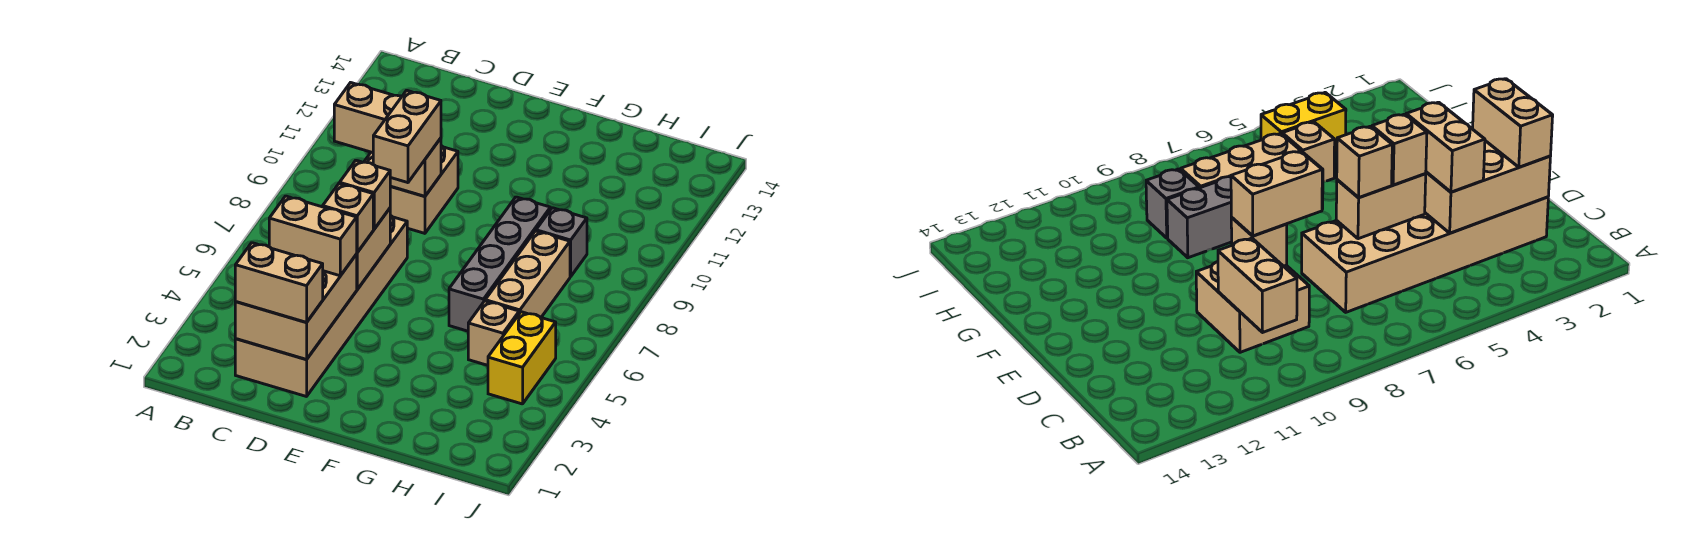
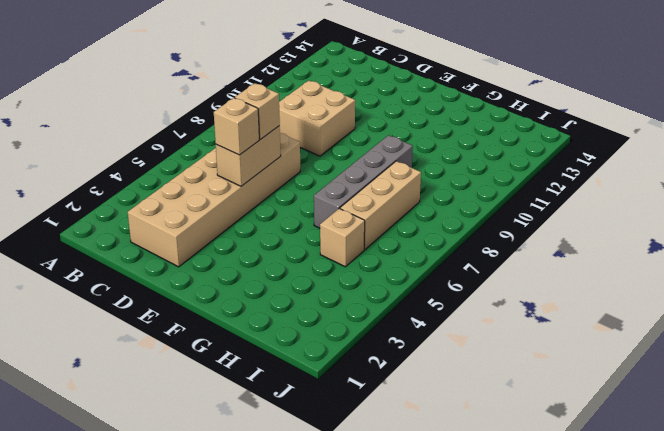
none -> grey 1x1 brick [536,208,587,277]
none -> yellow 1x2 brick [488,312,556,404]
none -> tan 1x2 brick [334,83,402,153]

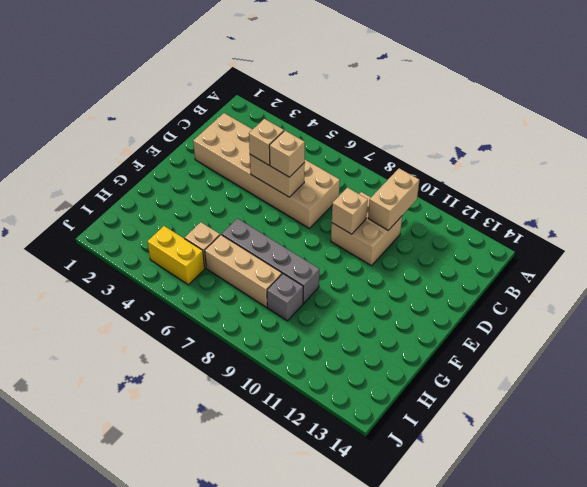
none -> tan 2x3 brick [235,254,357,360]
none -> tan 1x2 brick [235,243,323,322]
none -> tan 1x2 brick [269,196,357,276]

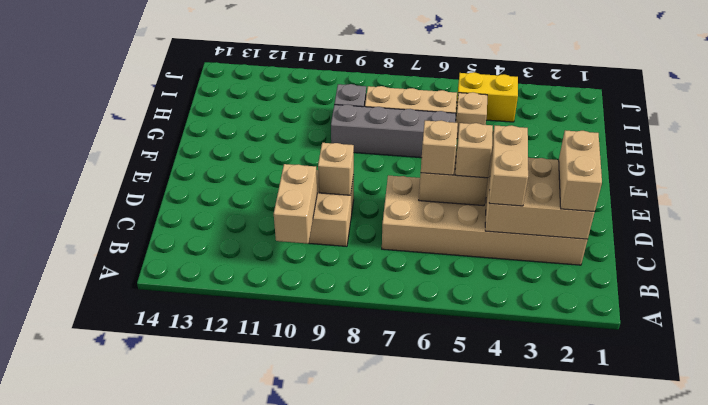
none -> tan 1x2 brick [373,90,441,183]

